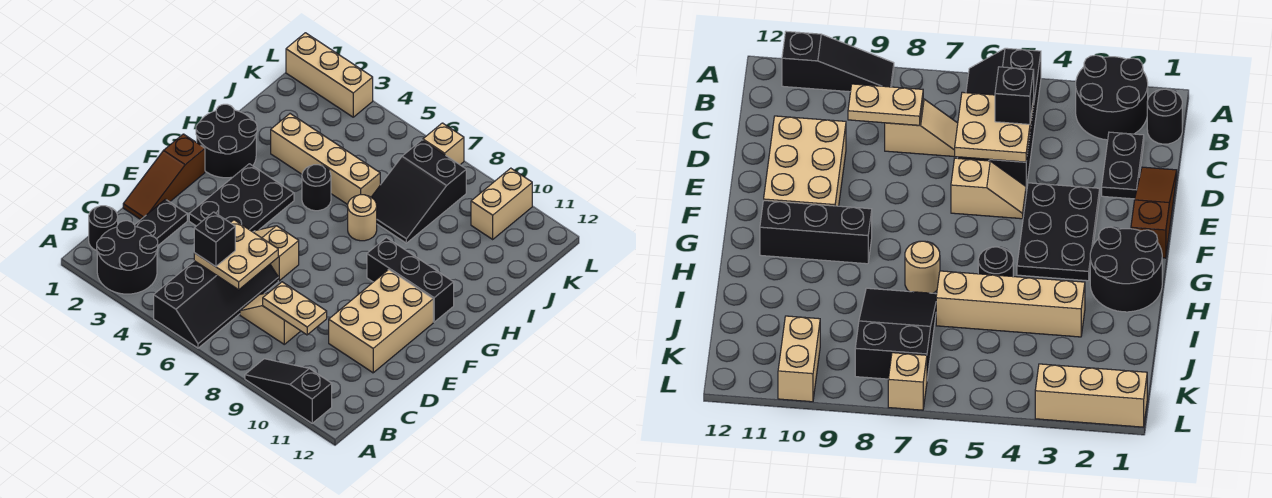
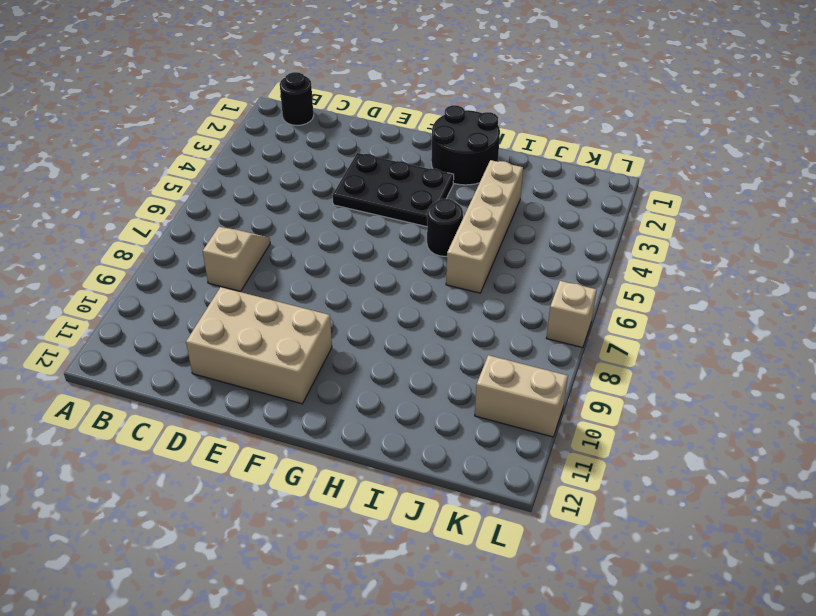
none -> black 2x2 round brick [97,221,158,294]
none -> black 2x4 slope [154,261,278,348]
none -> black 1x3 slope [245,359,332,423]

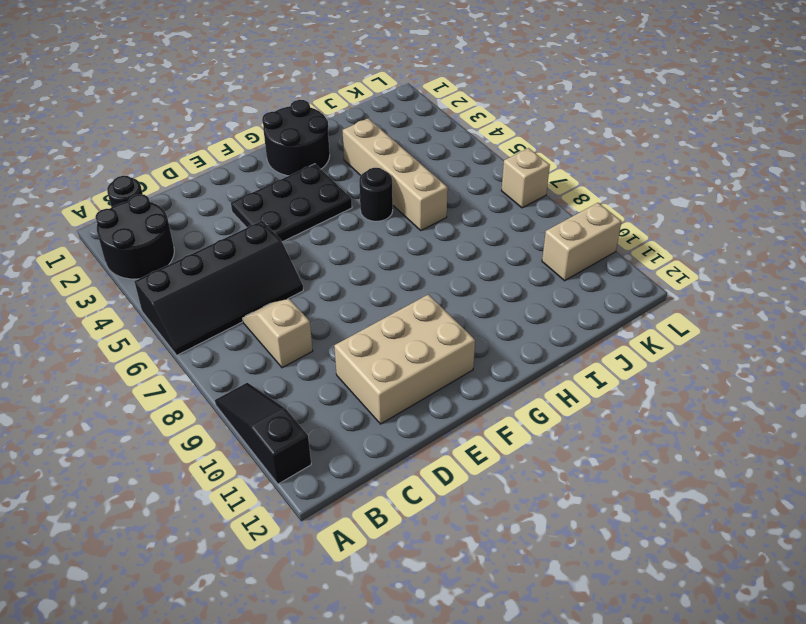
none -> black 1x2 plate [135,199,187,245]
none -> brown 1x3 slope [123,134,205,220]
none -> tan 1x2 slope [253,226,299,281]

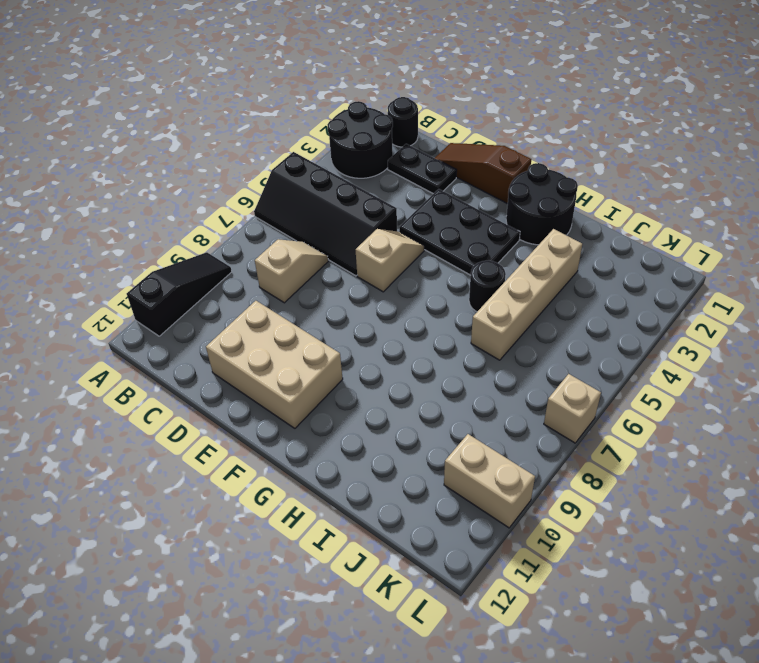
none -> black 1x3 brick [367,238,454,322]
none -> tan 1x1 round brick [348,195,377,241]
none -> black 2x3 slope [372,140,466,243]

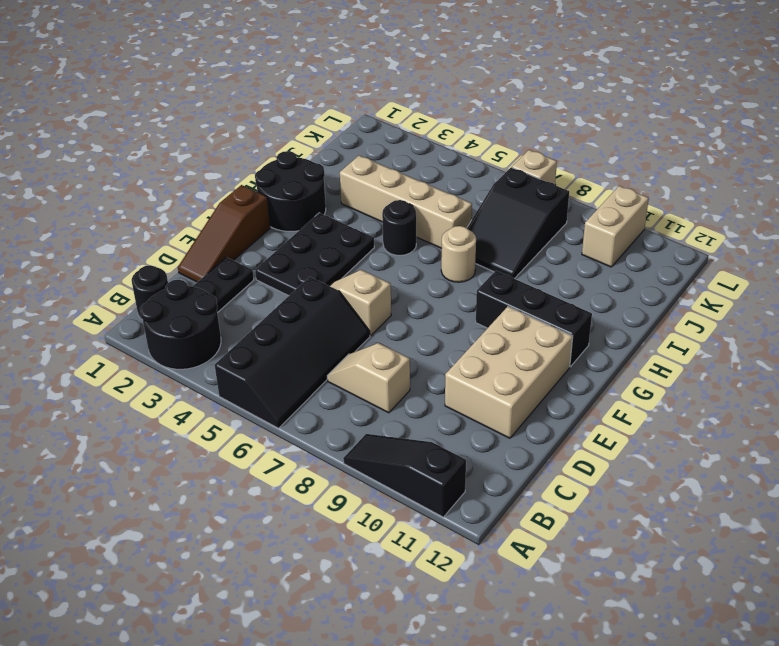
none -> tan 1x3 brick [286,33,373,117]
none -> tan 2x2 plate [194,220,278,290]
none -> tan 1x2 plate [263,282,327,335]

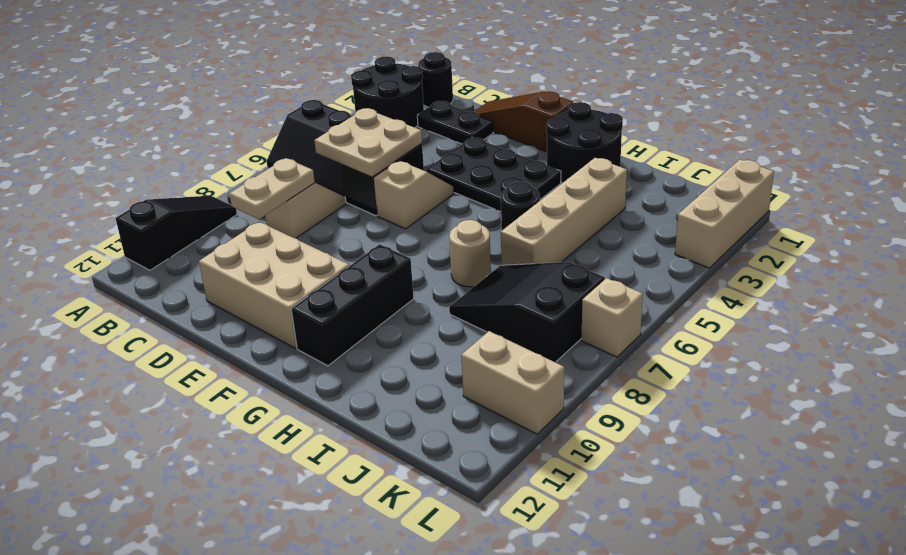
none -> black 1x1 brick [194,212,235,266]

